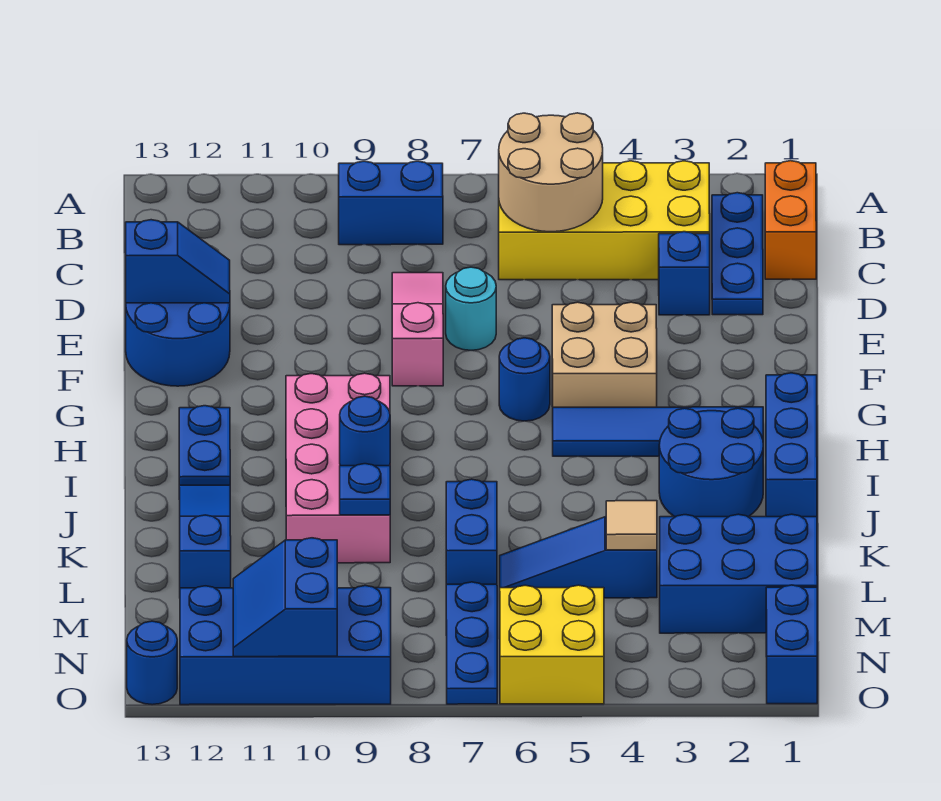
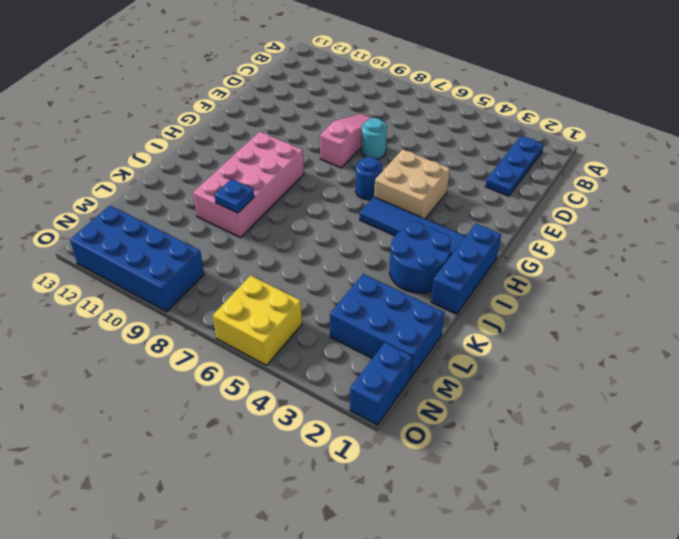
none -> orange 1x2 brick [765,161,816,279]
none -> yellow 2x4 brick [499,161,710,280]
none -> blue 1x2 brick [339,161,443,245]
none -> blue 1x1 brick [659,232,710,315]

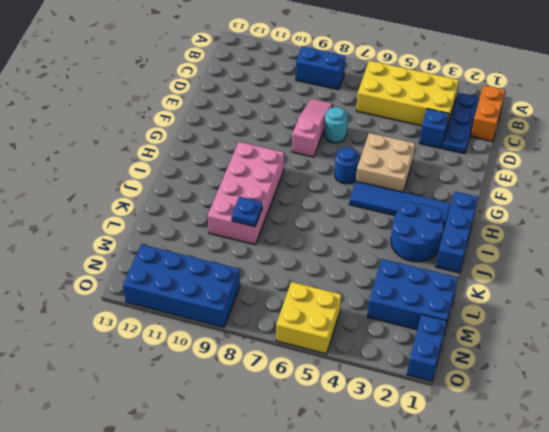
none -> blue 2x2 round brick [126,303,230,386]
none -> blue 1x2 plate [179,406,230,485]
none -> blue 1x3 slope [179,485,231,588]
none -> blue 1x2 brick [446,479,497,584]

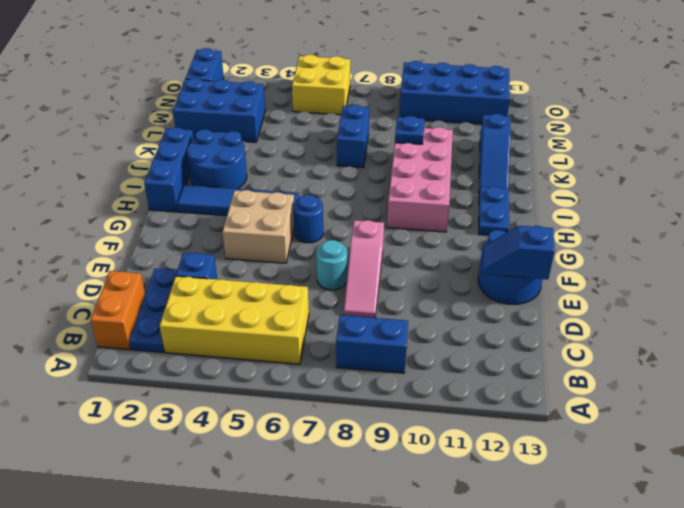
none -> blue 1x3 slope [500,517,657,598]
none -> blue 1x3 plate [446,582,497,704]
none -> blue 1x1 round brick [127,621,177,705]
none -> tan 2x2 round brick [499,113,603,232]

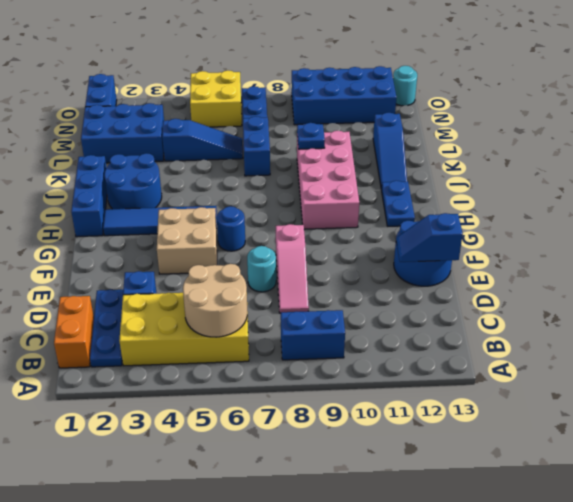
cyan 1x1 round brick [393,66,417,106] -> blue 1x1 round brick [127,621,177,705]
none -> blue 1x1 round brick [340,396,390,466]
none -> tan 1x1 tile [606,501,657,550]
none -> blue 2x2 slope [233,538,337,657]

